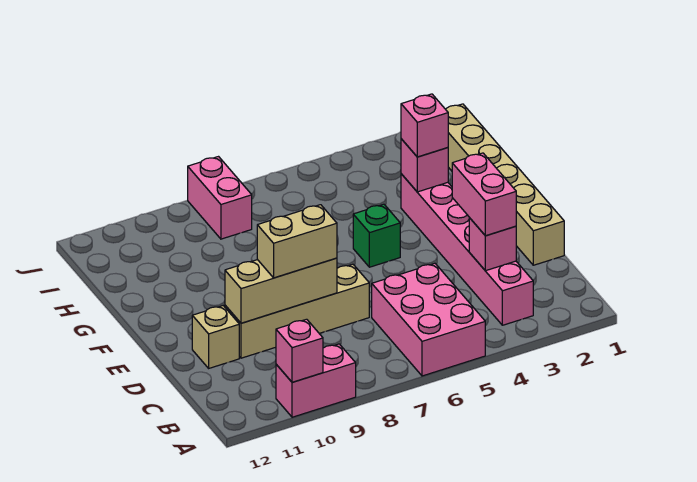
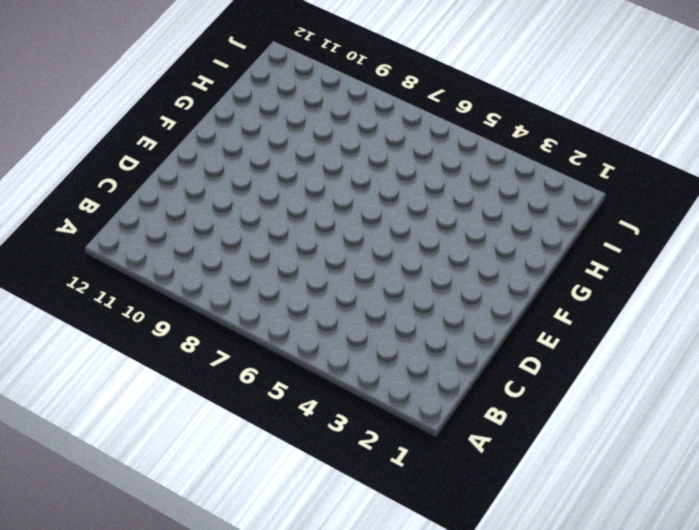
none -> pink 2x3 brick [372,263,485,376]
none -> pink 1x2 brick [276,344,356,417]
none -> pink 1x6 brick [401,174,533,325]

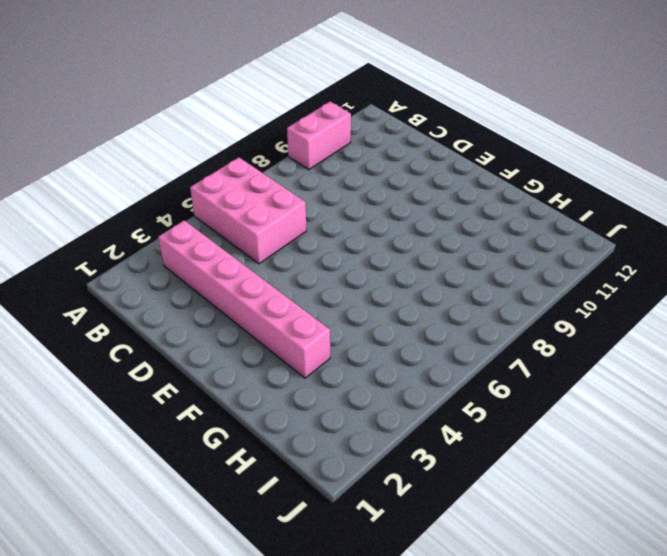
none -> tan 1x6 brick [446,104,564,265]
none -> tan 1x4 brick [225,264,369,358]
none -> tan 1x1 brick [192,306,239,368]

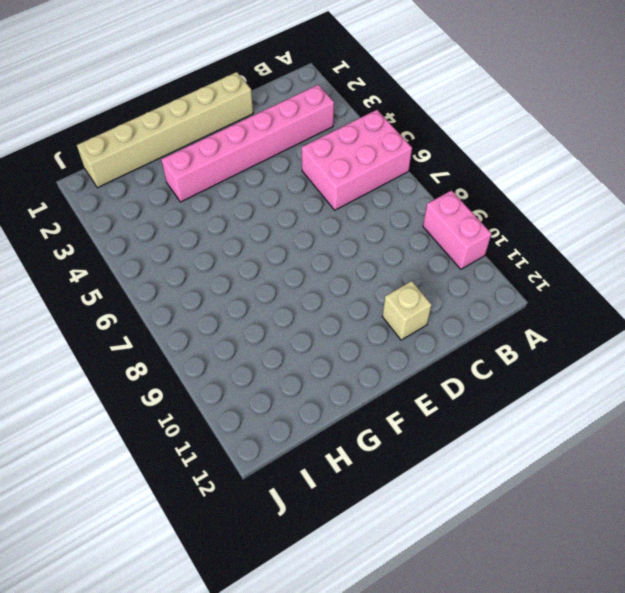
none -> tan 1x4 brick [225,264,369,358]
none -> green 1x1 brick [353,204,400,267]
none -> pink 1x2 brick [188,157,252,239]

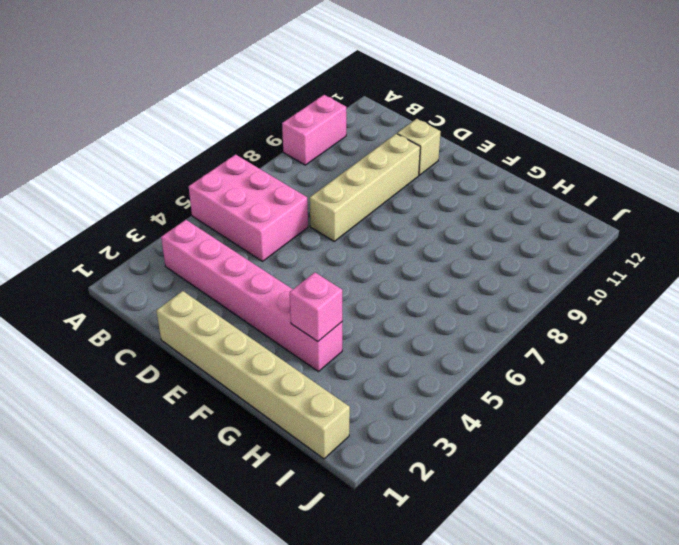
none -> green 1x1 brick [353,204,400,267]
none -> pink 1x2 brick [188,157,252,239]
none -> pink 1x1 brick [276,319,323,382]

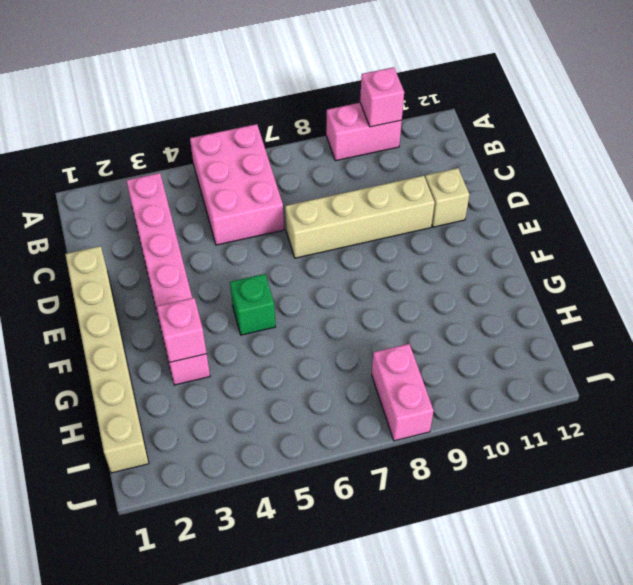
none -> pink 1x1 brick [469,218,516,271]
none -> tan 1x3 brick [225,258,337,323]
none -> pink 1x2 brick [452,153,516,236]

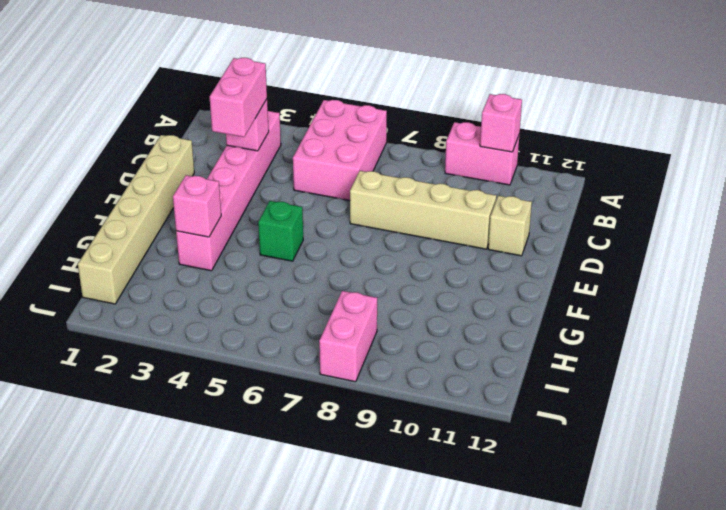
none -> tan 1x3 brick [225,258,337,323]
none -> tan 1x2 brick [257,205,337,278]
none -> pink 1x1 brick [401,94,448,157]

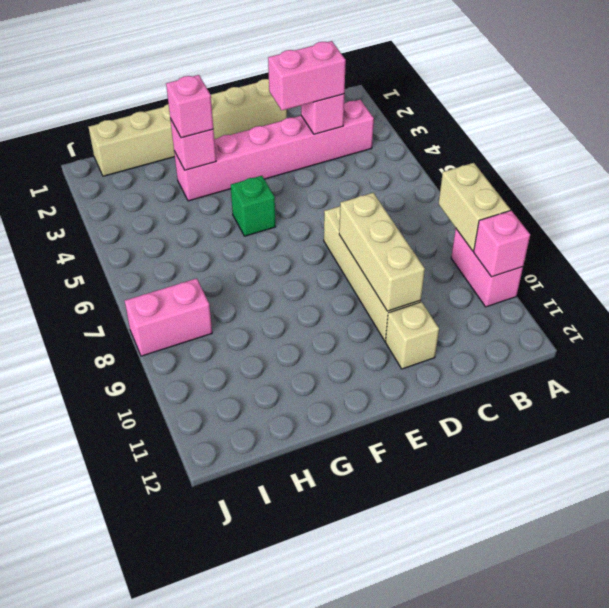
tan 1x2 brick [439,163,510,251] -> tan 1x2 brick moved to [257,205,337,278]
none -> pink 2x3 brick [372,263,485,376]

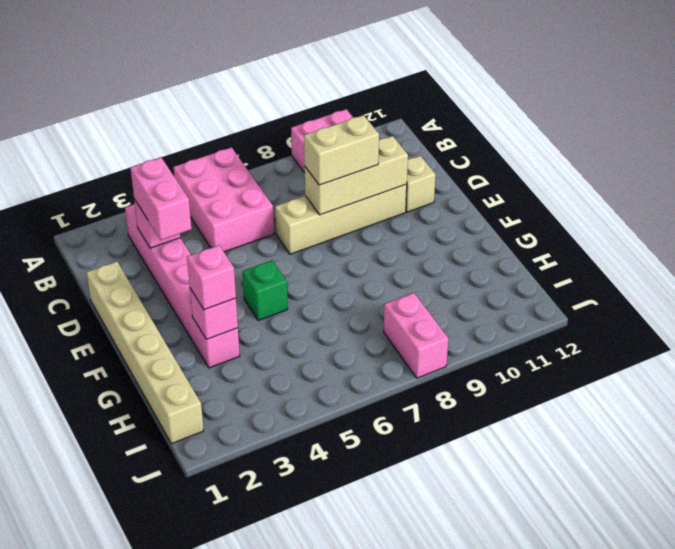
none -> pink 1x1 brick [276,319,323,382]

